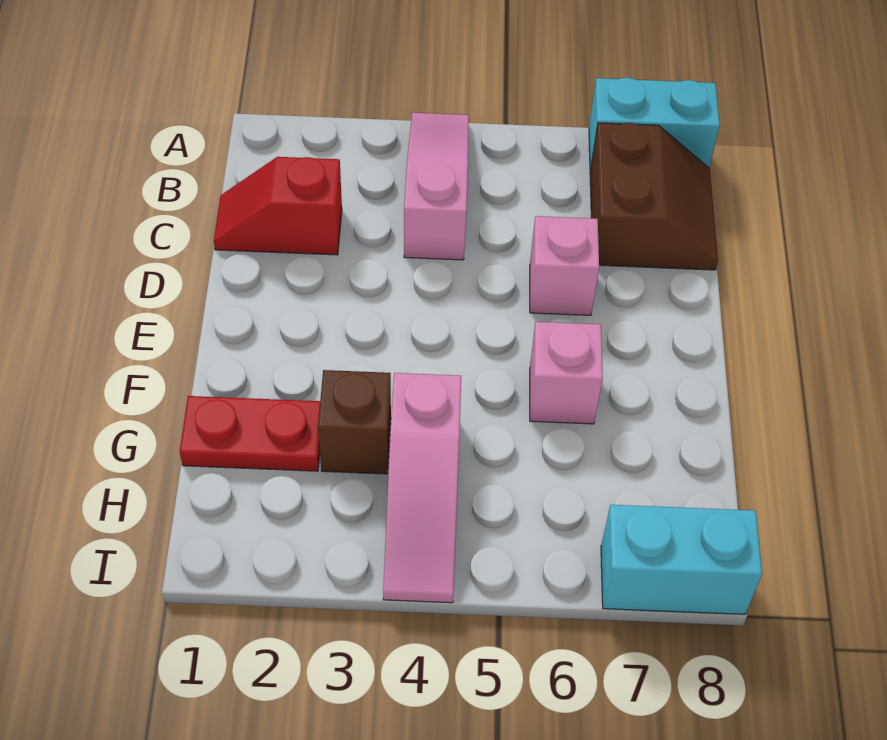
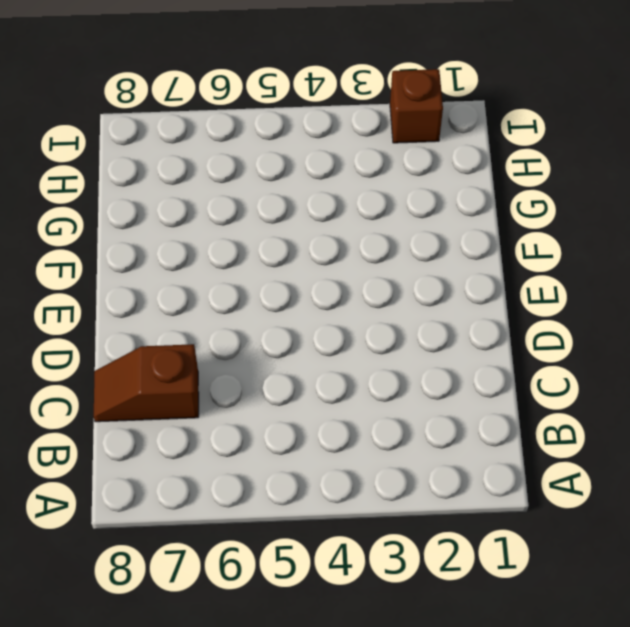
brown 1x2 slope [94,344,199,422] -> brown 2x2 slope [590,123,718,270]
brown 1x1 brick [390,69,443,143] -> brown 1x1 brick moved to [318,370,391,474]
none -> pink 1x3 slope [404,113,469,260]
none -> cyan 1x2 brick [589,78,720,171]

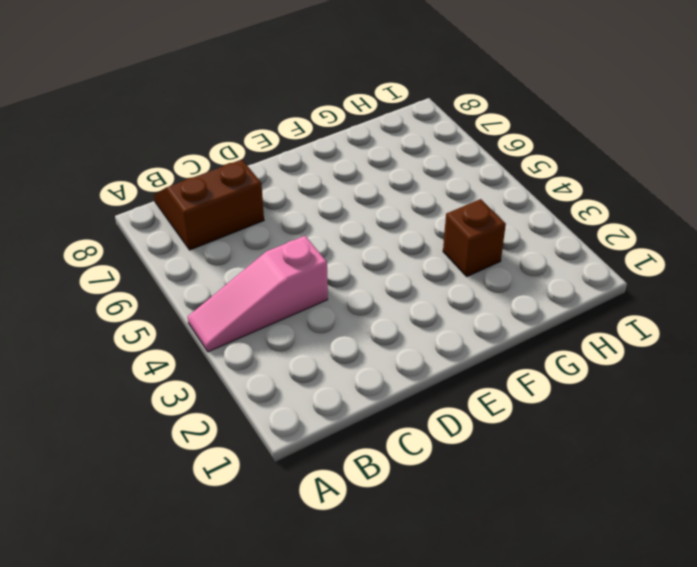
none -> cyan 1x2 brick [589,78,720,171]
none -> red 1x2 slope [214,157,342,255]

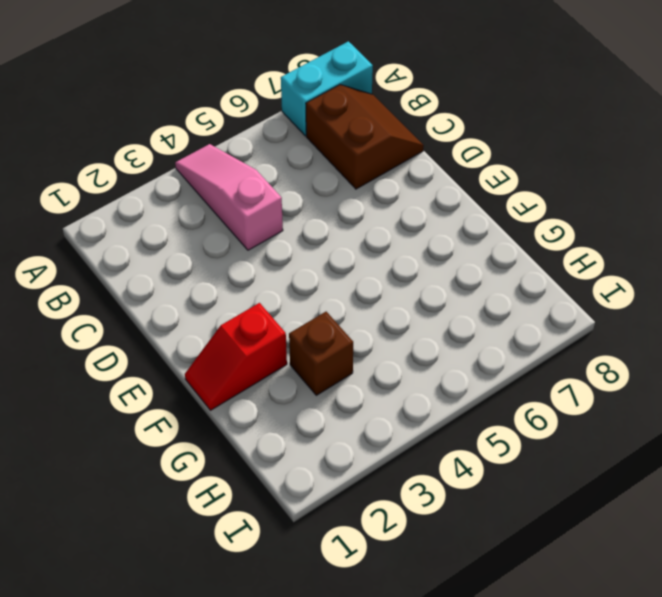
red 1x2 slope [185,303,287,410] -> red 1x2 slope moved to [214,157,342,255]
none -> pink 1x1 brick [530,216,599,315]
none -> pink 1x1 brick [530,322,603,424]

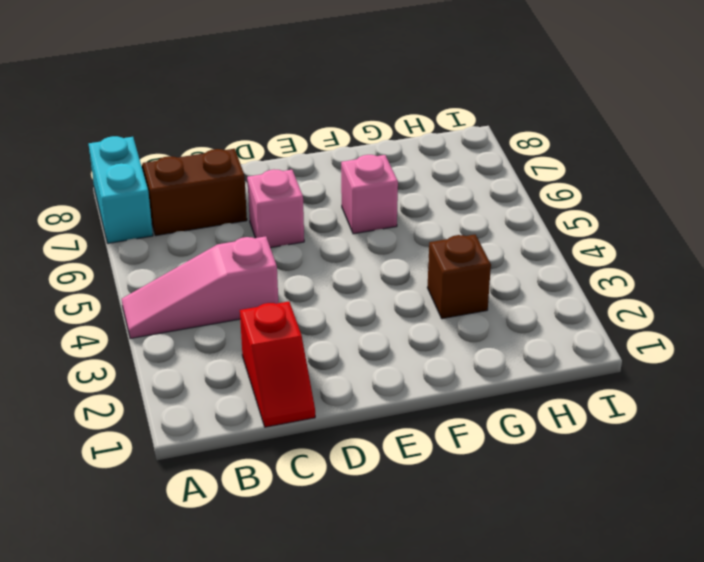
none -> red 1x2 plate [180,396,320,471]
none -> pink 1x3 slope [383,373,461,603]

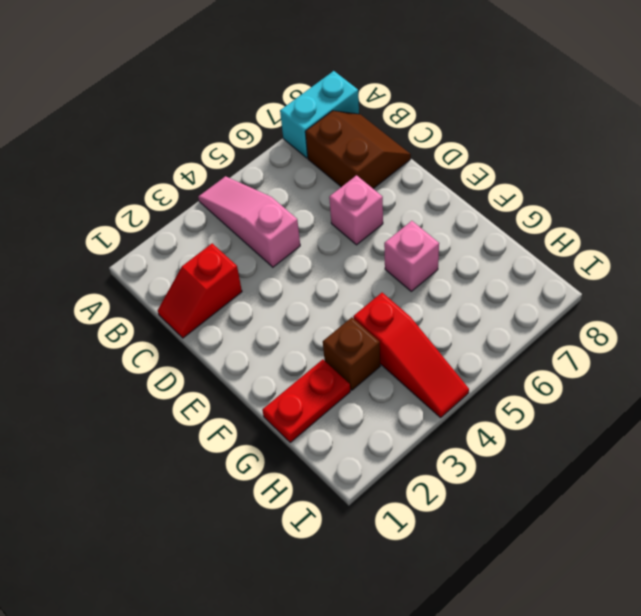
red 1x3 slope [353,293,469,418] -> pink 1x3 slope [383,373,461,603]
none -> cyan 1x2 brick [601,505,762,614]

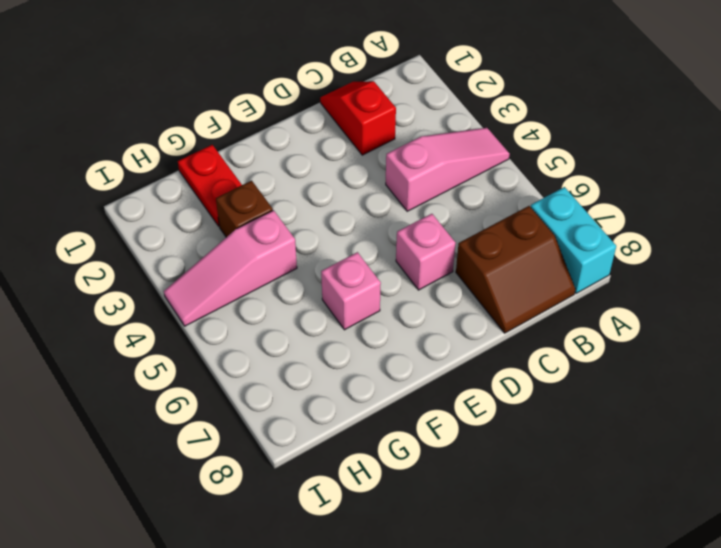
none -> cyan 1x2 brick [601,505,762,614]

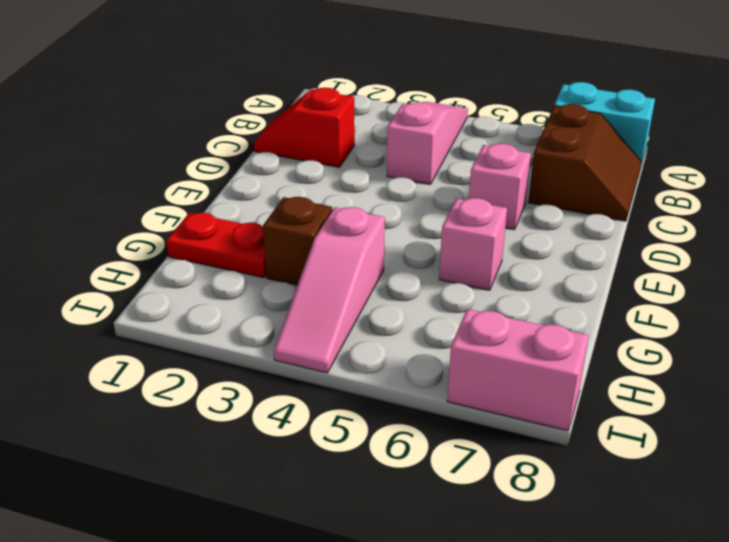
pink 1x2 brick [447,309,589,431] -> cyan 1x2 brick [601,505,762,614]

